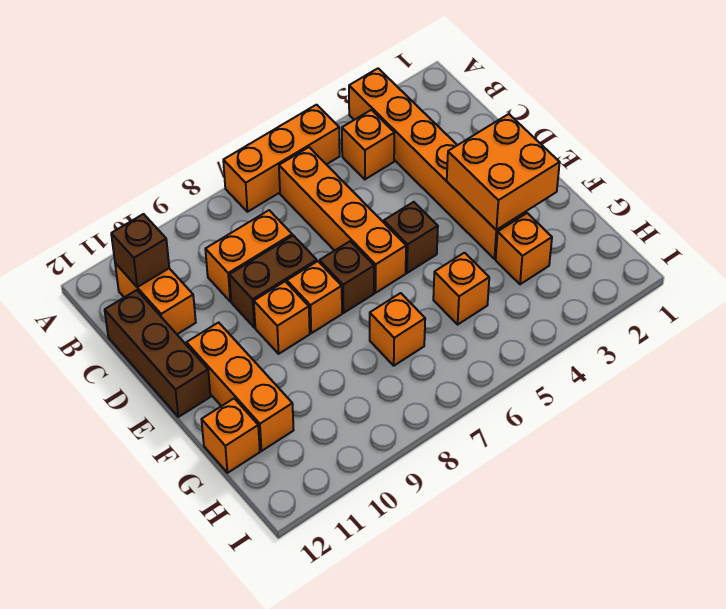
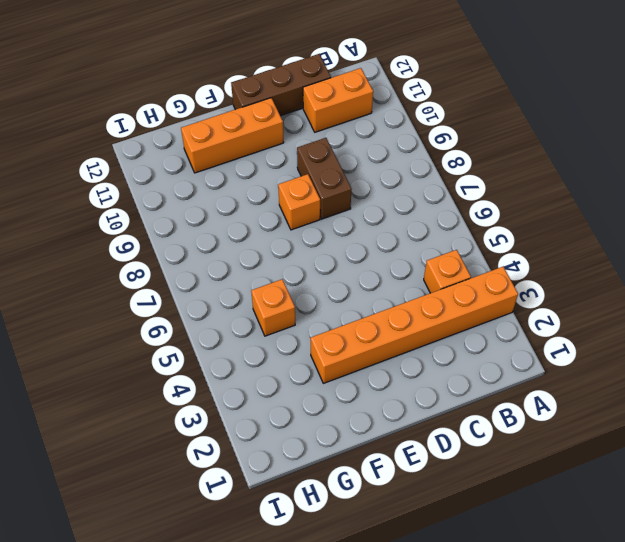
none -> orange 1x3 brick [223,105,340,212]
none -> orange 1x4 brick [279,147,406,293]
none -> orange 1x2 brick [205,210,292,301]

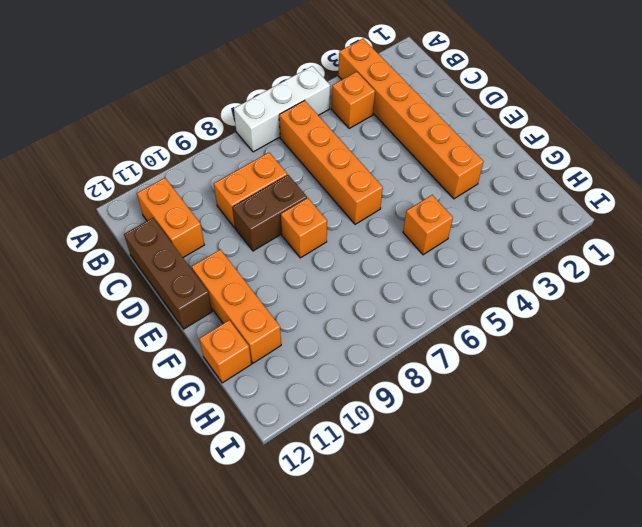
white 1x3 brick [234,66,330,152] -> orange 1x3 brick [223,105,340,212]
none -> brown 1x1 brick [384,202,438,273]
none -> brown 1x1 brick [320,241,374,313]
none -> orange 1x1 brick [254,281,310,354]

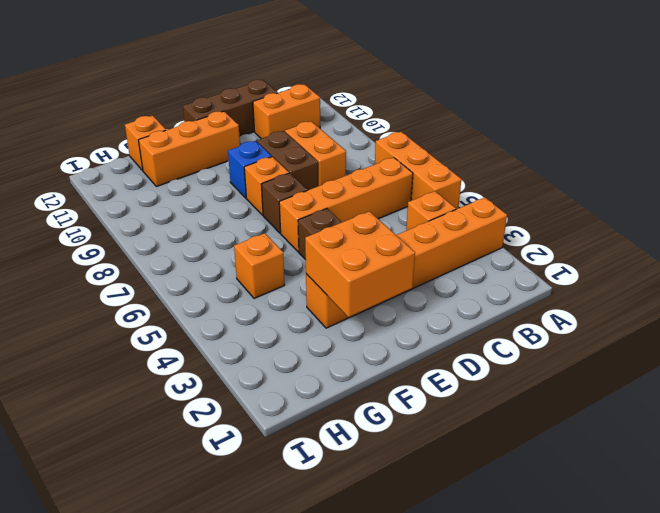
blue 1x1 brick [228,141,272,198] -> orange 1x1 brick [254,281,310,354]
none -> orange 1x1 brick [496,213,552,284]
none -> orange 1x1 brick [370,293,425,366]
none -> brown 1x1 brick [111,214,169,287]

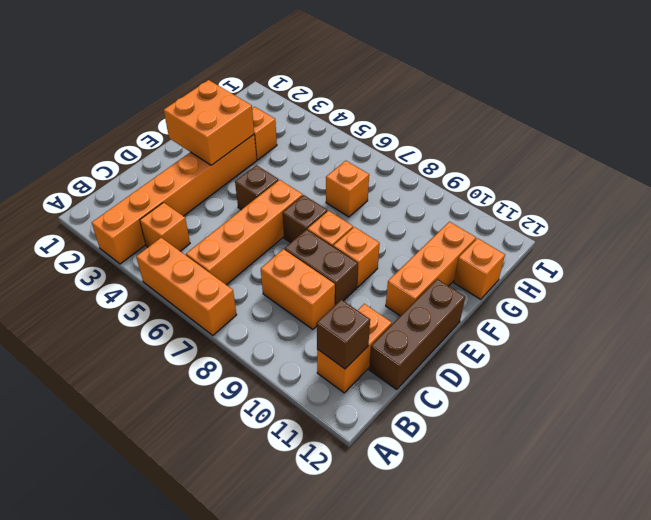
none -> orange 1x1 brick [433,253,489,324]

